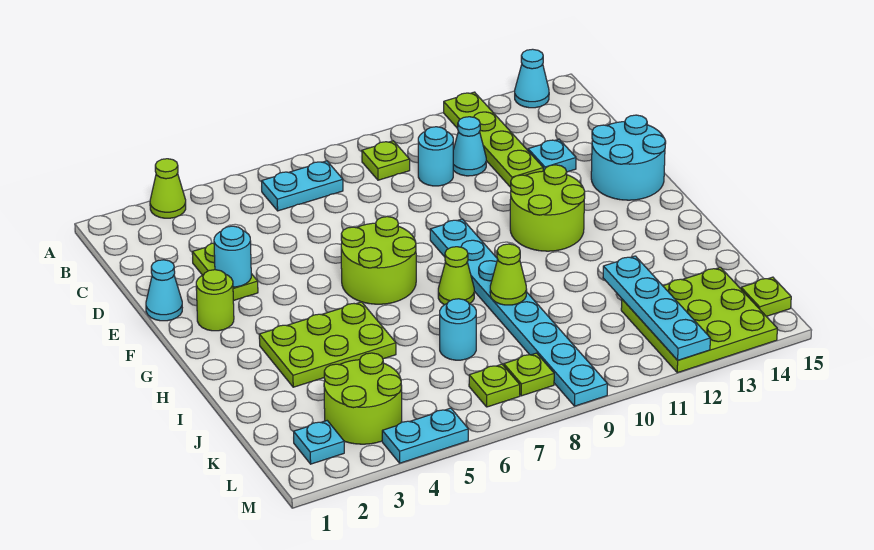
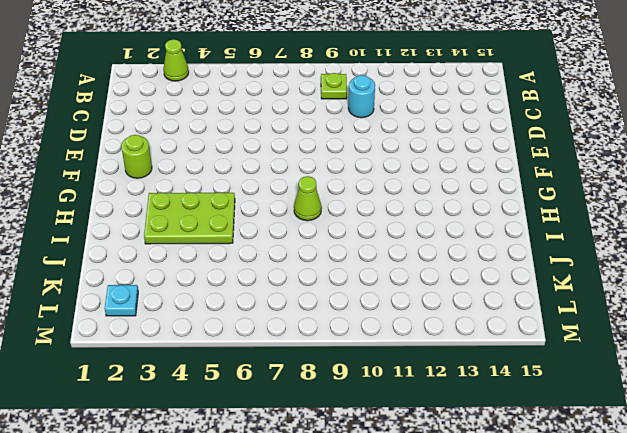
none -> lime 1x4 plate [444,92,543,187]
none -> cyan 1x1 cone [515,49,549,108]
none -> cyan 1x2 plate [262,161,343,211]

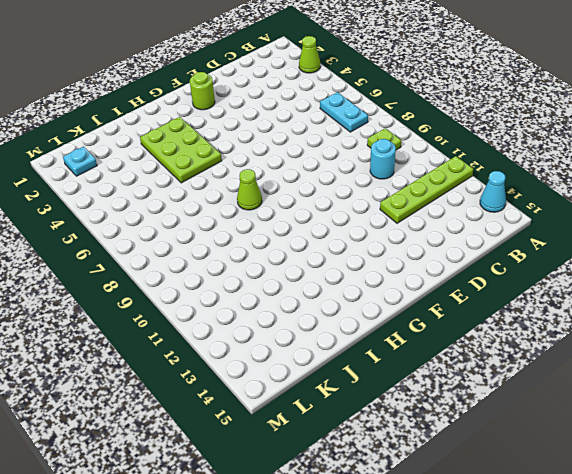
none -> cyan 1x1 cone [453,117,486,176]
none -> lime 1x2 plate [192,243,258,301]
none -> cyan 1x1 plate [528,139,576,172]

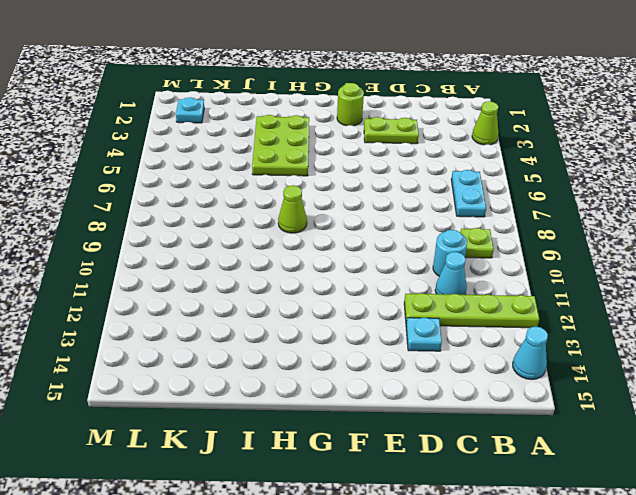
none -> cyan 1x1 cone [146,260,182,321]
none -> cyan 2x2 round brick [591,115,666,200]
none -> lime 2x2 round brick [341,217,416,304]

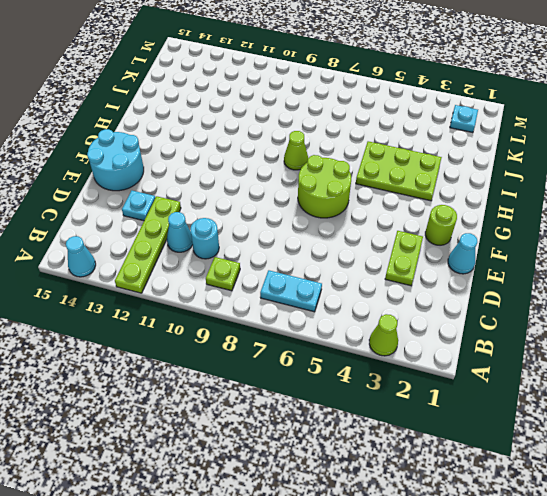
none -> cyan 1x8 plate [430,219,608,406]
none -> lime 2x2 round brick [510,165,585,251]
none -> cyan 1x1 round brick [440,299,476,360]

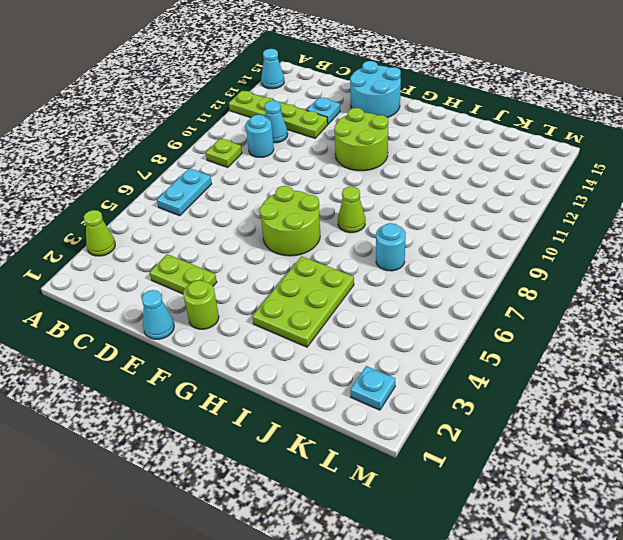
none -> cyan 1x8 plate [430,219,608,406]
none -> lime 2x2 round brick [324,353,402,444]
none -> lime 3x3 plate [621,267,777,373]

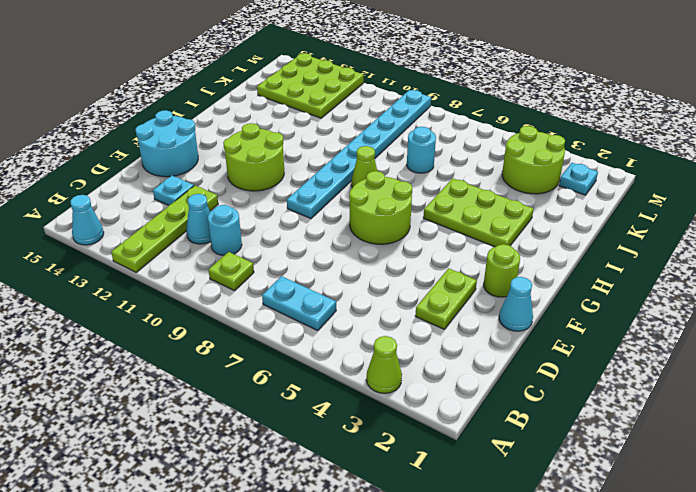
none -> lime 1x1 plate [469,364,520,407]
none -> lime 1x1 plate [504,353,554,396]
none -> lime 1x1 plate [741,277,791,316]

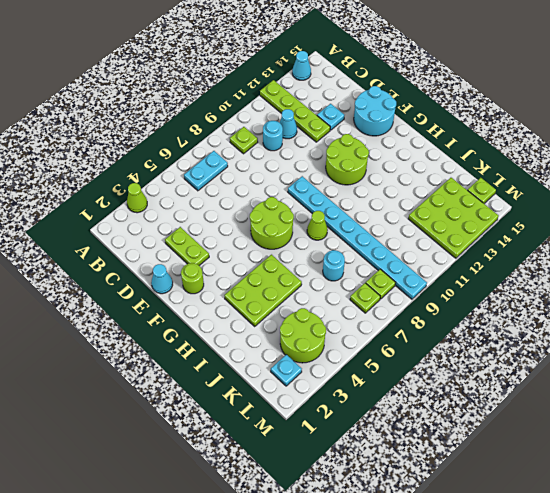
none -> cyan 1x2 plate [382,408,468,463]
none -> cyan 1x1 round brick [214,226,251,287]
none -> lime 1x1 cone [490,244,527,305]

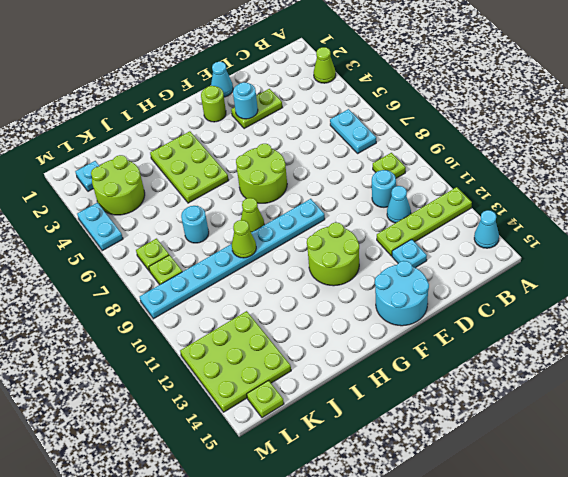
none -> cyan 1x4 plate [603,256,710,360]

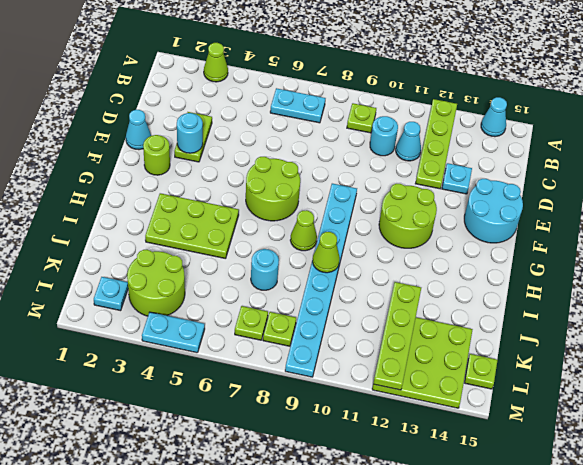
lime 1x4 plate [373,282,421,390] -> cyan 1x4 plate [603,256,710,360]

